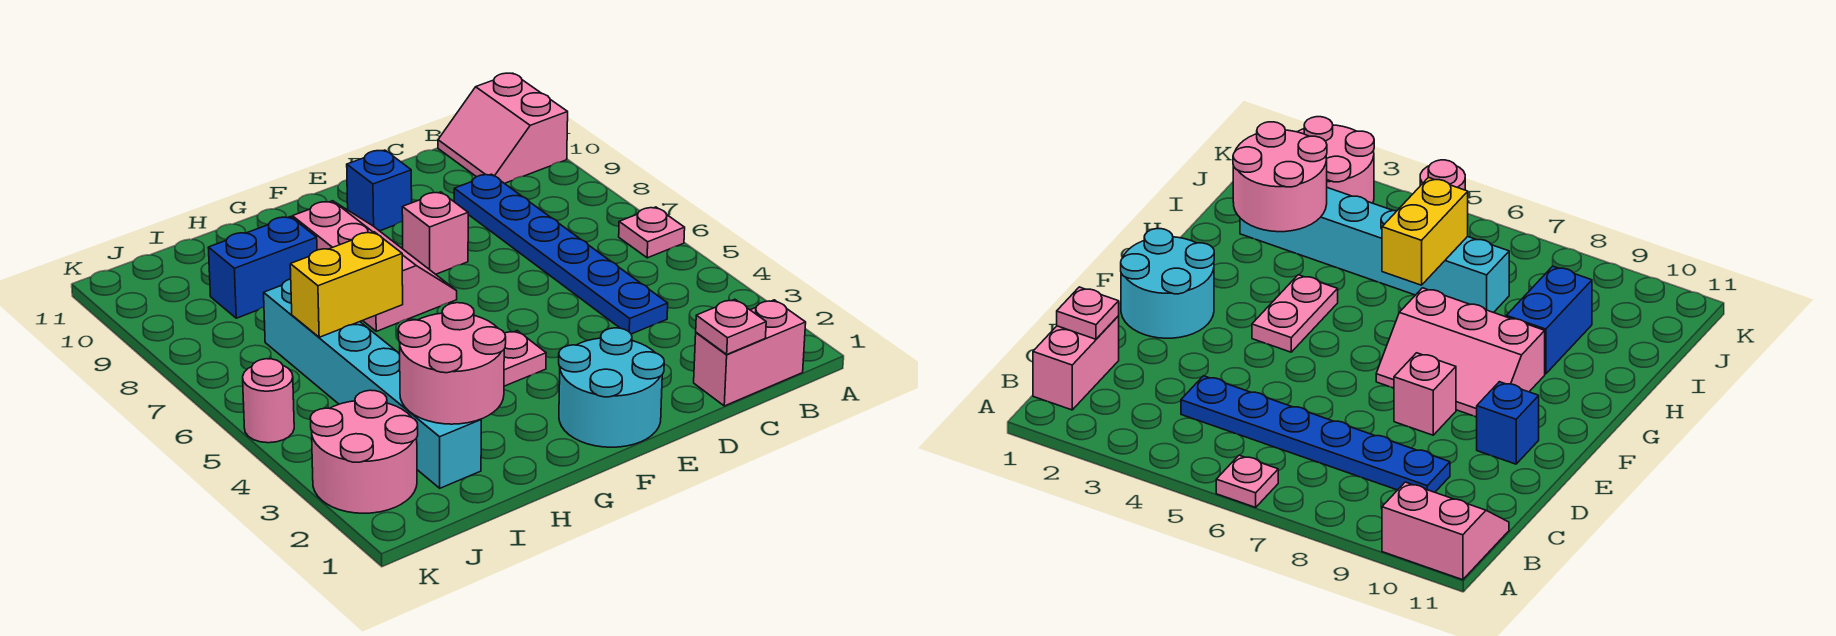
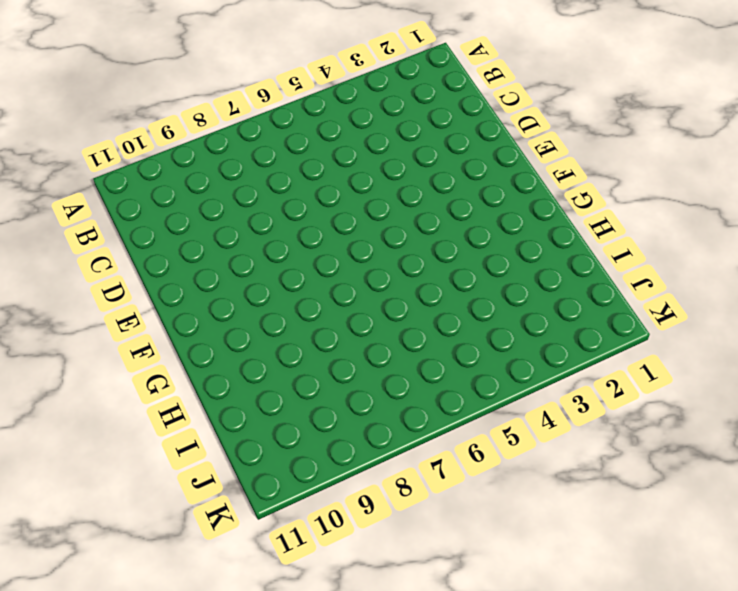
none -> pink 1x1 plate [619,207,685,258]
none -> pink 2x2 slope [438,73,568,183]
none -> pink 1x2 brick [694,300,806,406]

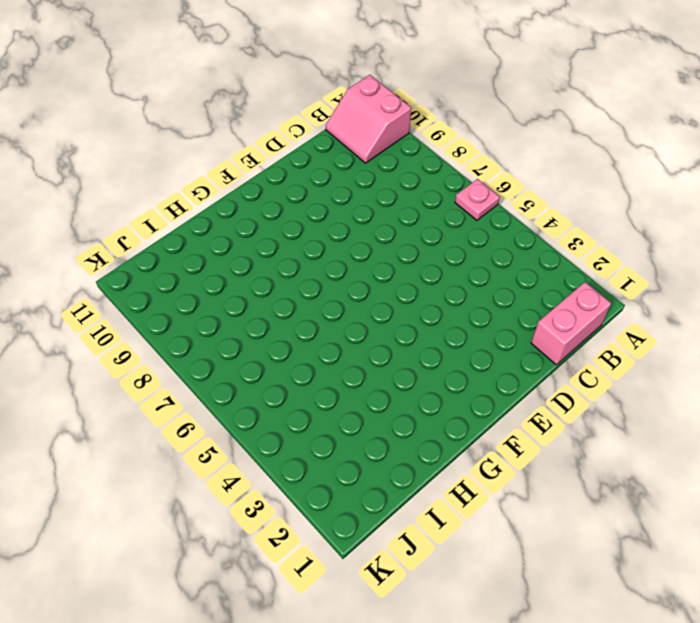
none -> blue 1x6 plate [454,174,668,334]
none -> cyan 2x2 round brick [559,328,664,447]
none -> pink 1x1 brick [402,192,468,274]

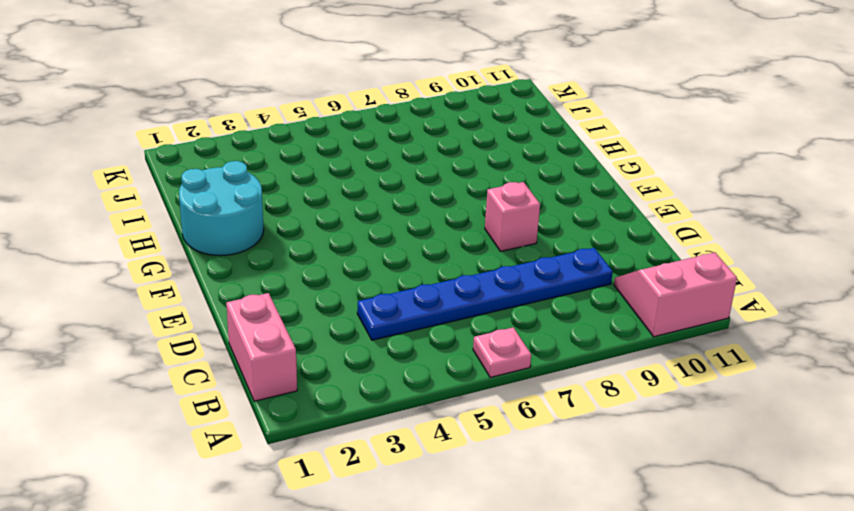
cyan 2x2 round brick [179,161,264,256] -> cyan 2x2 round brick moved to [559,328,664,447]
none -> blue 1x1 brick [347,150,412,231]
none -> pink 1x2 plate [504,331,546,386]
none -> pink 2x3 slope [292,201,457,331]

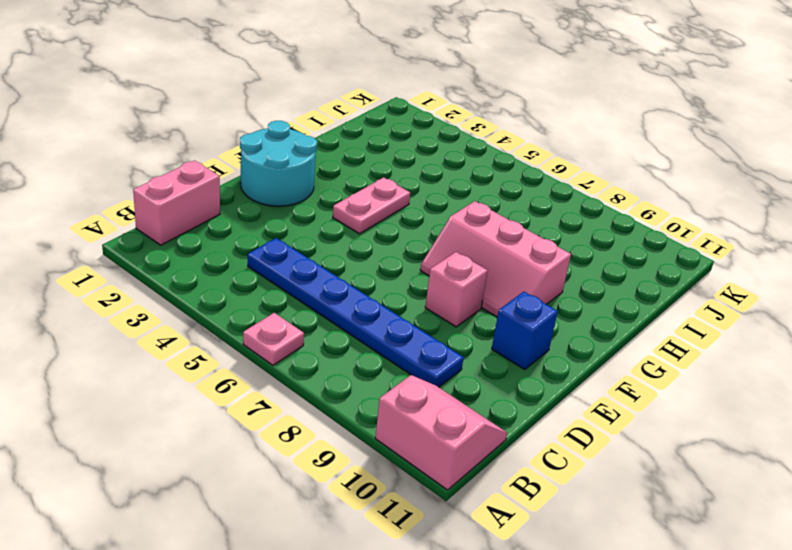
none -> blue 1x2 brick [208,217,317,318]
none -> cyan 1x6 brick [264,279,481,488]
none -> pink 2x2 round brick [310,390,418,513]

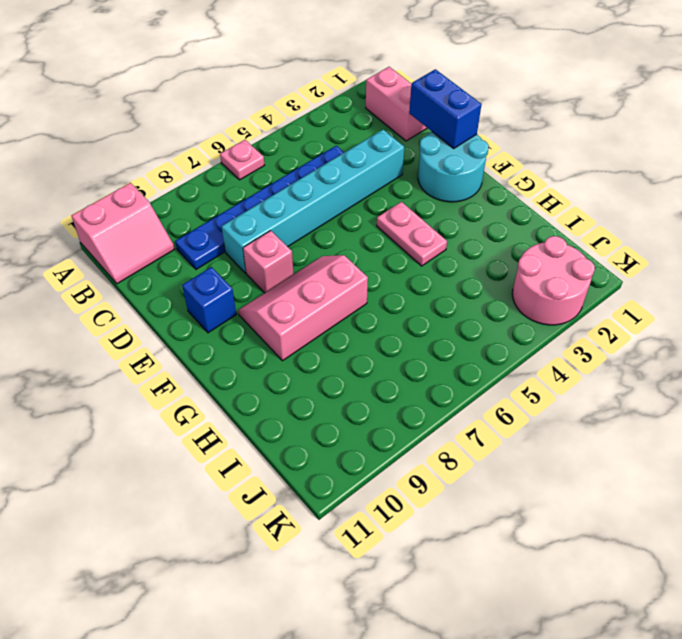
blue 1x2 brick [409,69,481,148] -> blue 1x2 brick moved to [208,217,317,318]
cyan 1x6 brick [222,129,404,273] -> cyan 1x6 brick moved to [264,279,481,488]
none -> pink 1x1 round brick [243,359,294,443]
none -> pink 1x1 plate [696,299,766,354]
none -> pink 2x2 round brick [398,303,506,424]

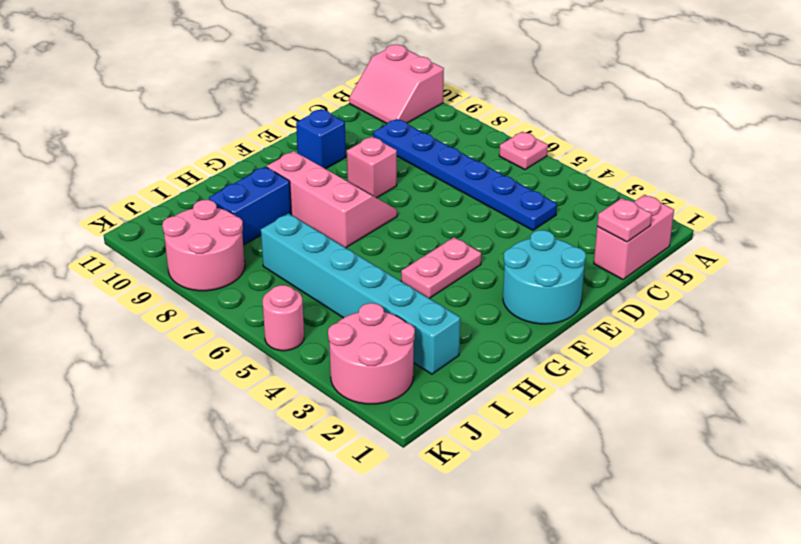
pink 2x2 round brick [162,200,245,291] -> pink 2x2 round brick moved to [398,303,506,424]
none -> yellow 1x2 brick [290,232,403,337]

